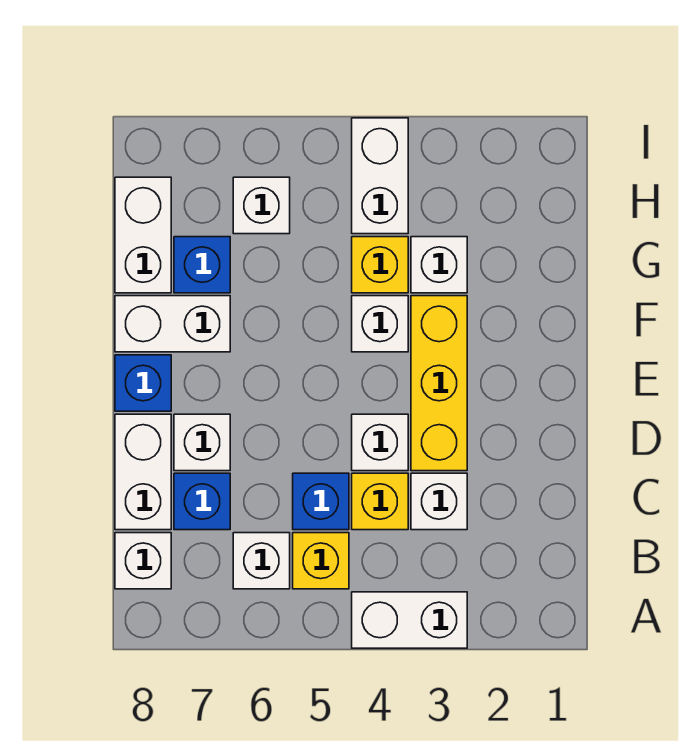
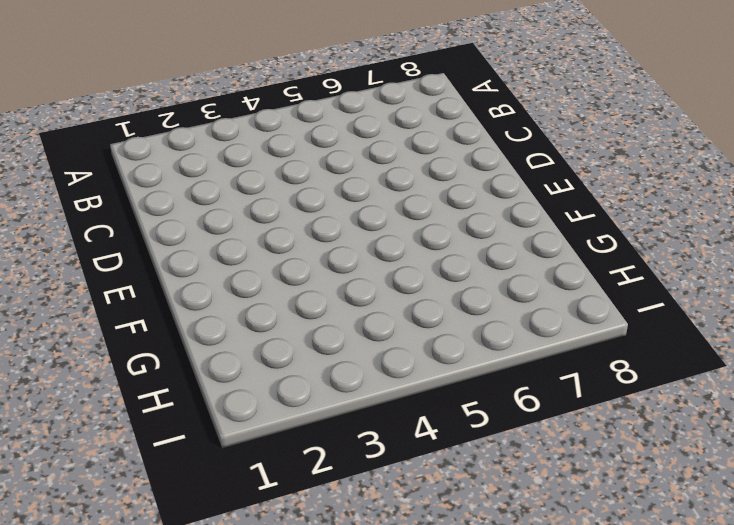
none -> white 1x2 brick [352,592,467,648]
none -> yellow 1x1 brick [293,533,349,589]
none -> white 1x1 brick [233,533,290,589]

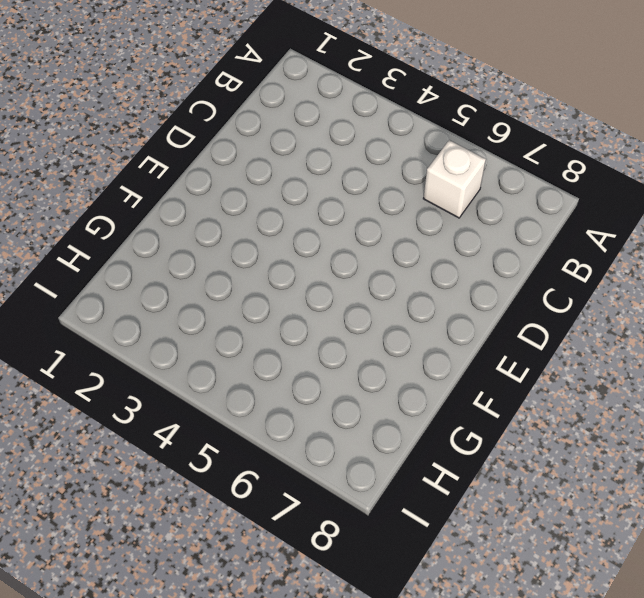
none -> white 1x2 brick [352,592,467,648]
none -> yellow 1x1 brick [293,533,349,589]
none -> white 1x1 brick [115,533,171,589]

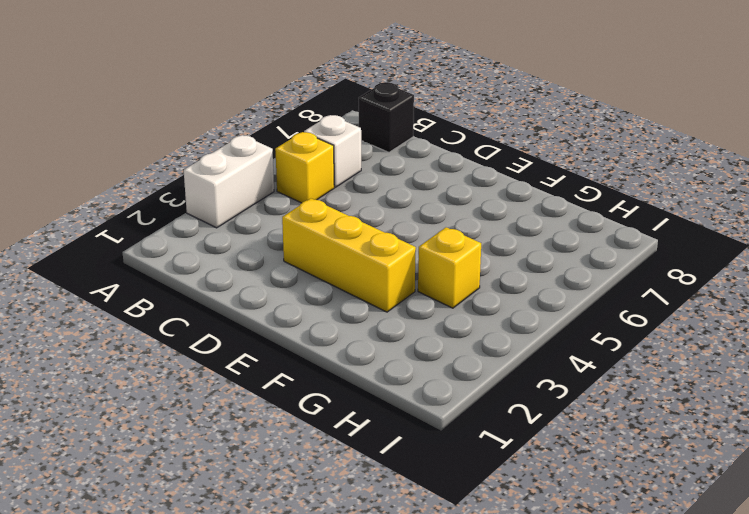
black 1x1 brick [359,82,414,152] -> white 1x1 brick [115,533,171,589]
none -> white 1x1 brick [411,473,467,530]
none -> yellow 1x1 brick [352,473,408,530]
none -> blue 1x1 brick [293,473,349,530]

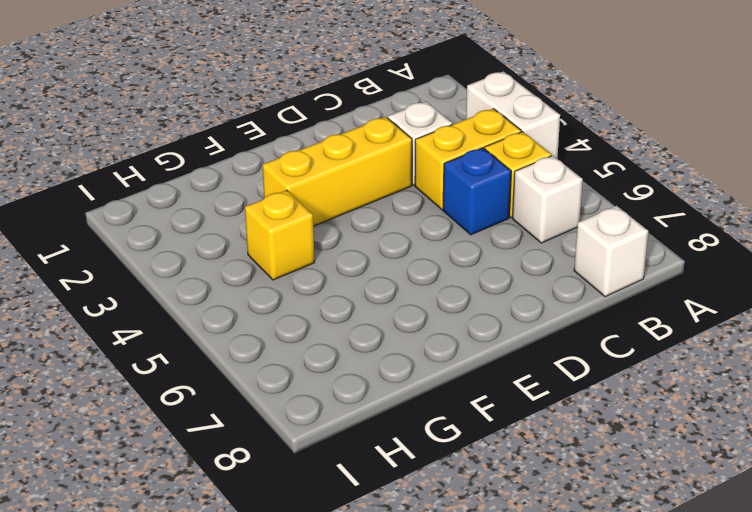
yellow 1x2 brick [415,109,521,209] -> yellow 1x1 brick [352,473,408,530]
none -> blue 1x1 brick [174,473,230,530]
none -> white 1x2 brick [115,414,171,530]
none -> white 1x1 brick [352,414,408,471]

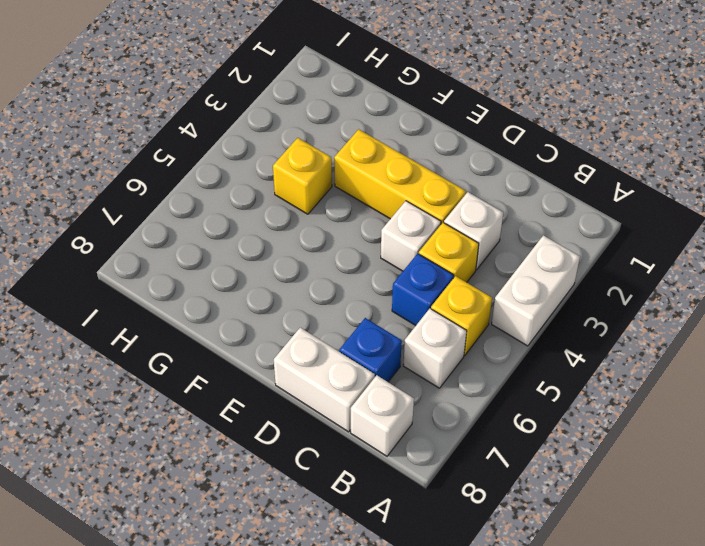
none -> white 1x1 brick [174,414,230,471]
none -> blue 1x1 brick [115,355,171,411]
none -> white 1x1 brick [352,296,408,352]

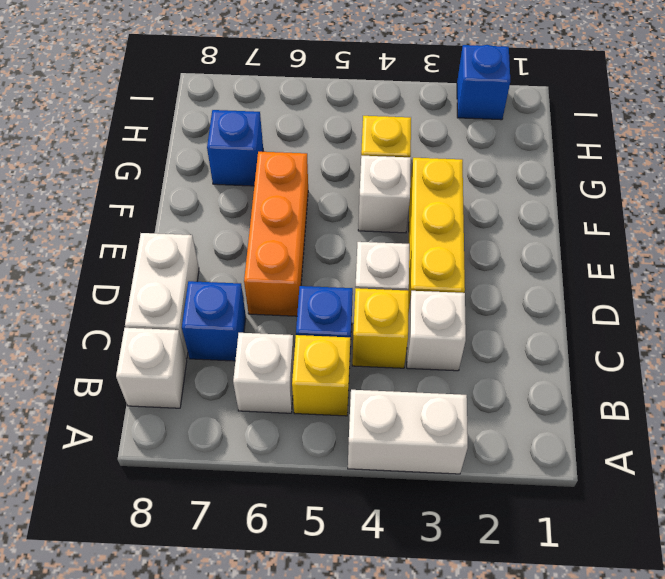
orange 1x3 brick [244,152,308,316] -> none
blue 1x1 brick [457,45,510,120] -> blue 1x1 brick moved to [115,355,171,411]
none -> white 1x1 brick [174,414,230,471]
none -> white 1x2 brick [115,296,230,352]
none -> white 1x1 brick [411,237,467,293]

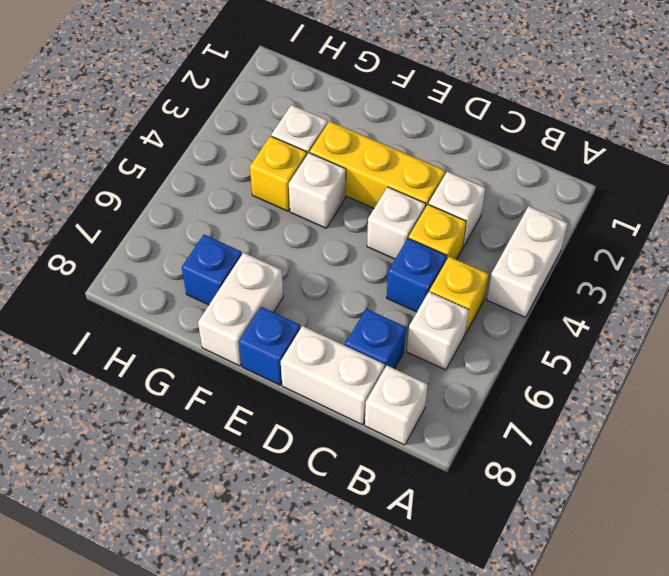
none -> white 1x1 brick [174,414,230,471]
none -> white 1x2 brick [115,177,171,293]
none -> white 1x2 brick [352,118,408,234]

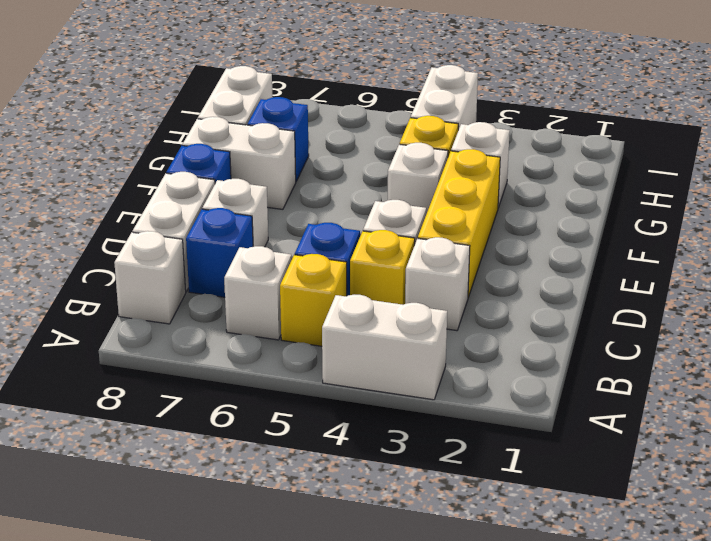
none -> white 1x1 brick [233,177,290,234]

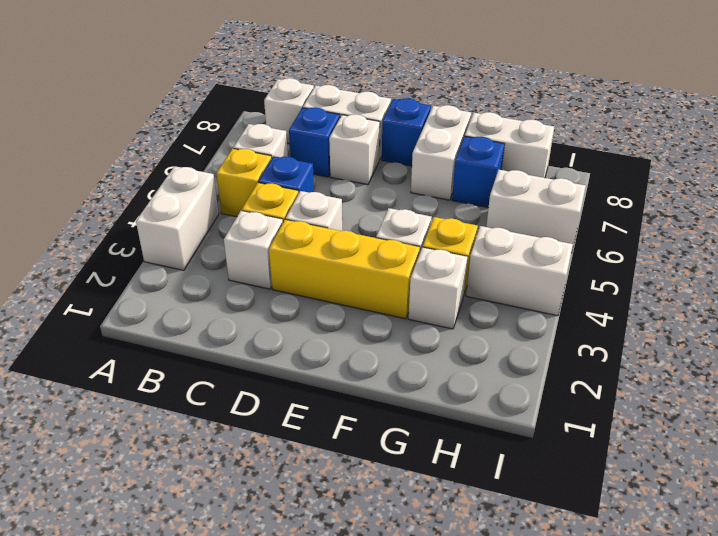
white 1x2 brick [486,170,586,253] -> white 1x1 brick [233,177,290,234]

